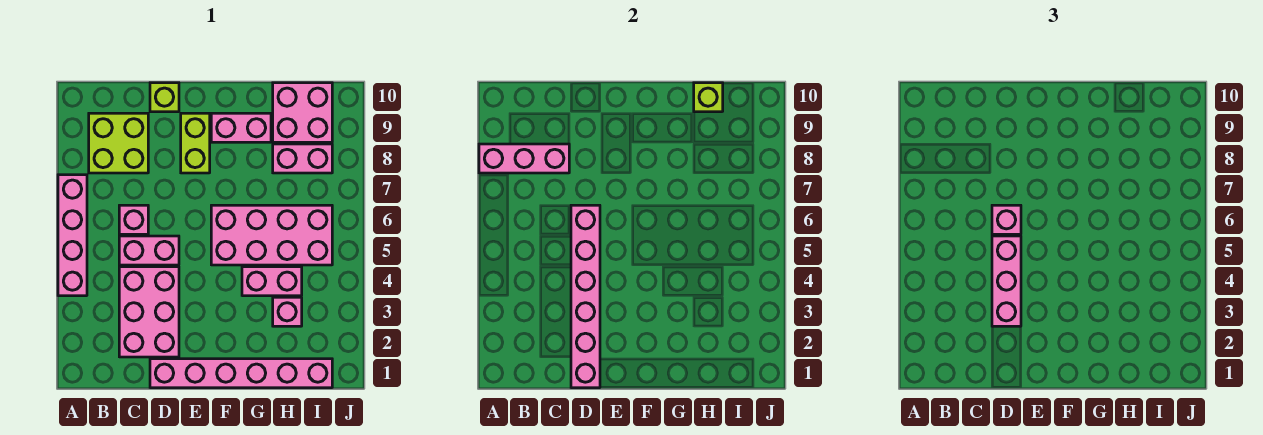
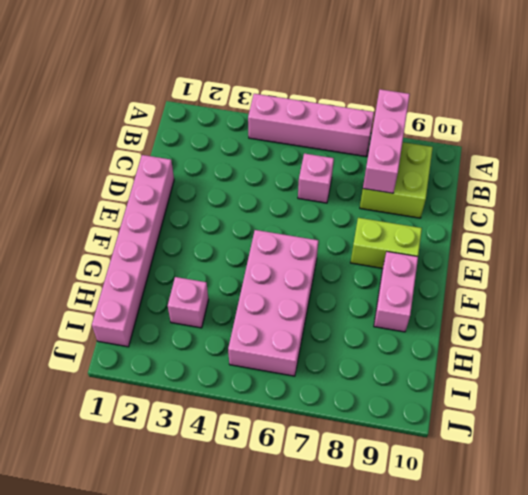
none -> pink 2x3 brick [119,267,179,357]
none -> pink 1x2 brick [119,236,179,265]
none -> lime 1x1 brick [150,83,179,112]

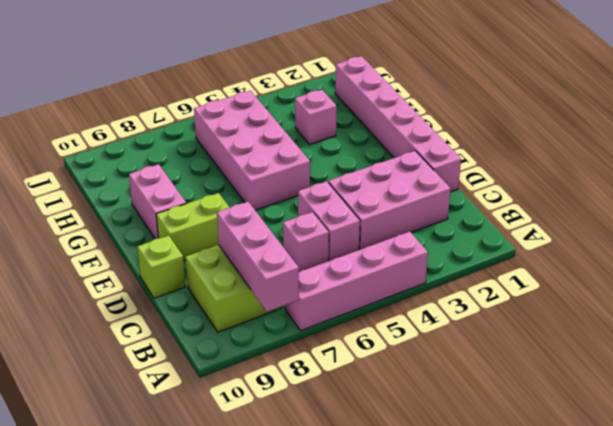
none -> pink 1x2 brick [242,267,302,296]
none -> pink 1x2 brick [273,144,332,173]
none -> pink 2x2 brick [273,83,332,142]

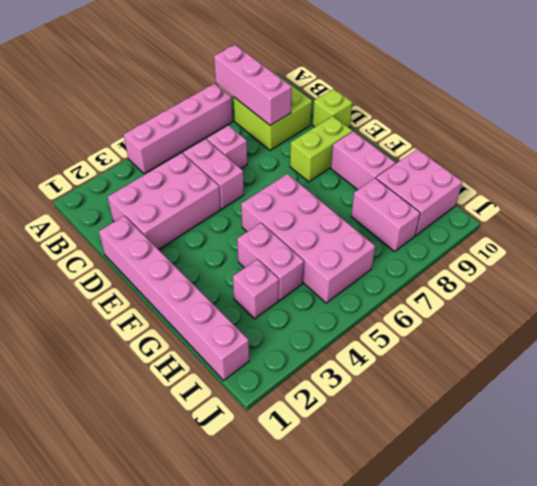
none -> pink 1x6 brick [571,205,600,388]
none -> lime 1x1 brick [694,83,723,112]
none -> pink 1x3 brick [992,236,1021,326]

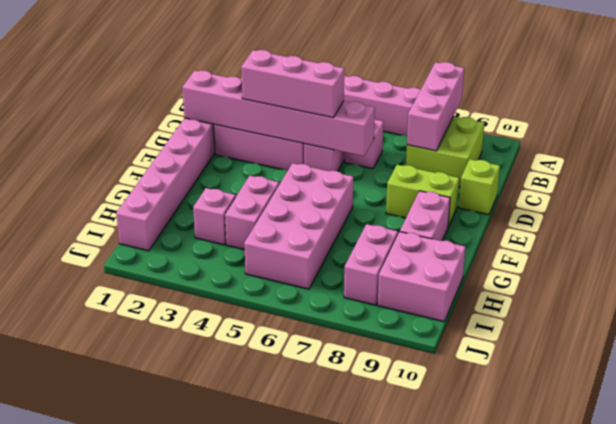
none -> lime 1x1 brick [694,83,723,112]
none -> pink 1x1 brick [992,205,1021,234]

